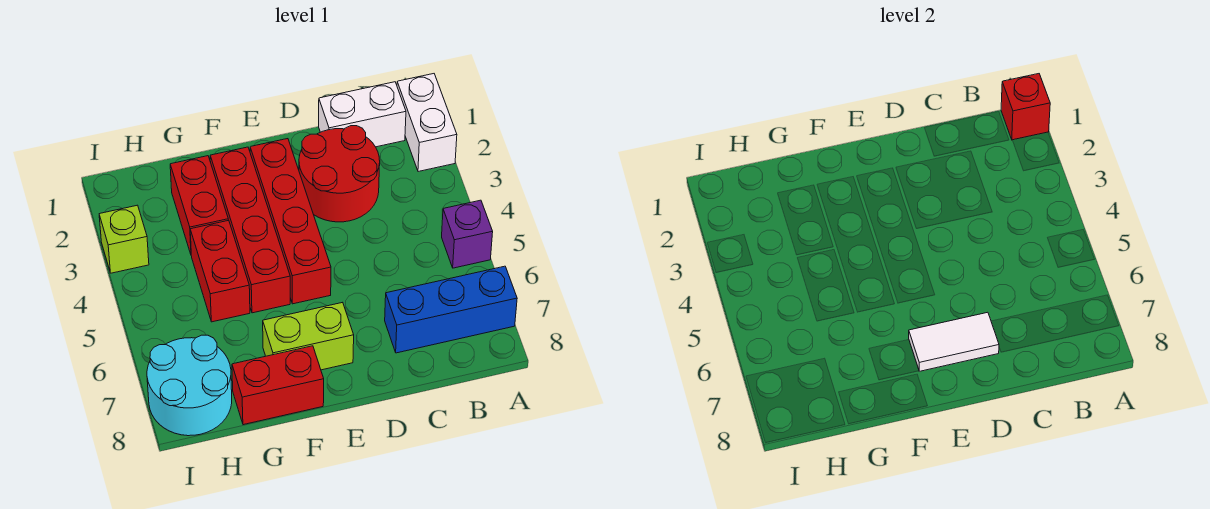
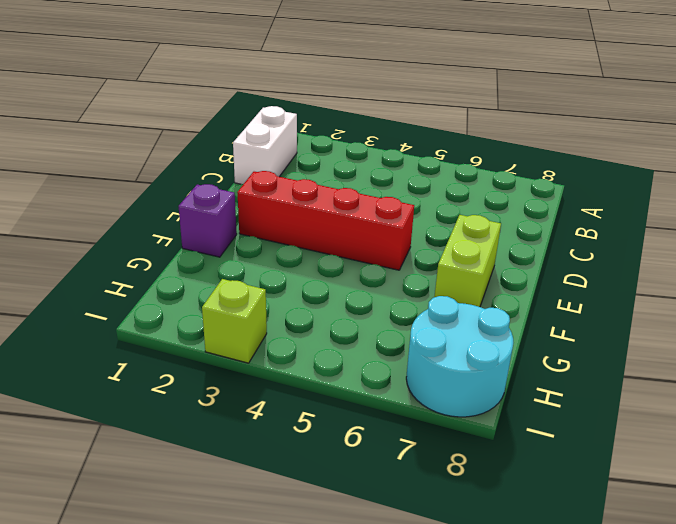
purple 1x1 brick [178,184,237,257] -> purple 1x1 brick moved to [442,200,493,268]
none -> white 1x2 brick [397,74,457,172]
none -> blue 1x3 brick [385,266,517,353]
none -> red 2x2 round brick [299,126,380,222]

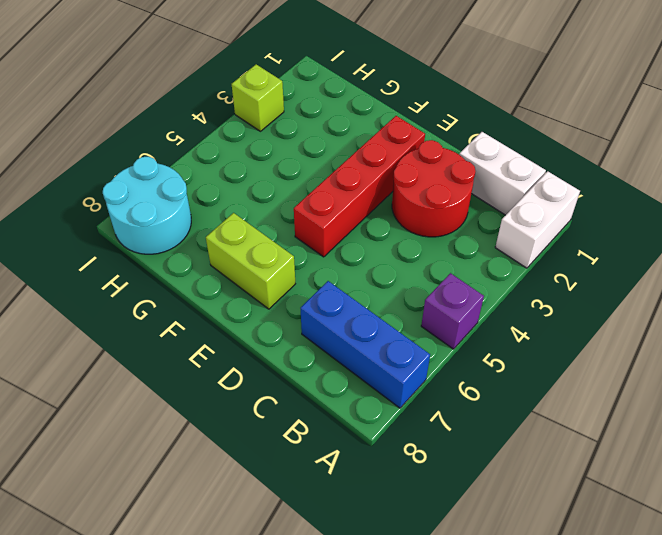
none -> red 1x4 brick [210,147,290,313]
none -> red 1x2 brick [232,346,324,425]
none -> red 1x2 brick [170,156,228,254]

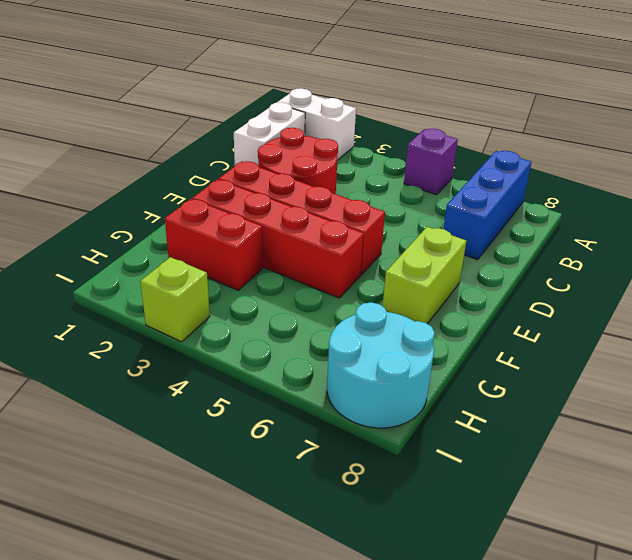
none -> red 1x2 brick [232,346,324,425]
none -> red 1x2 brick [190,220,250,322]
none -> red 1x1 brick [1001,74,1050,140]

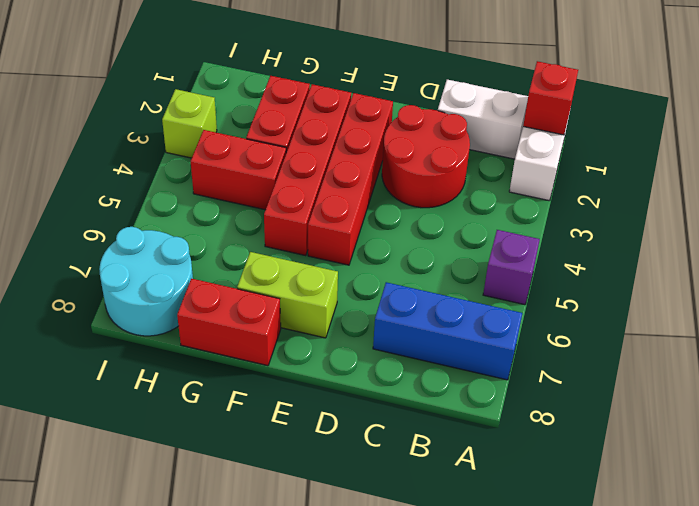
red 1x2 brick [191,130,286,210] -> red 1x2 brick turned to [190,220,250,322]
none -> white 1x2 tile [909,312,999,371]

